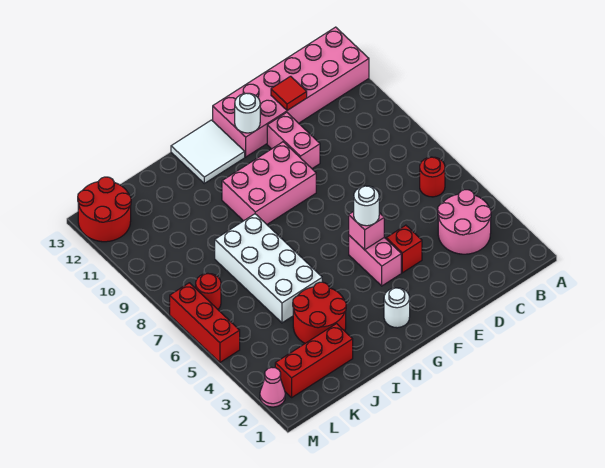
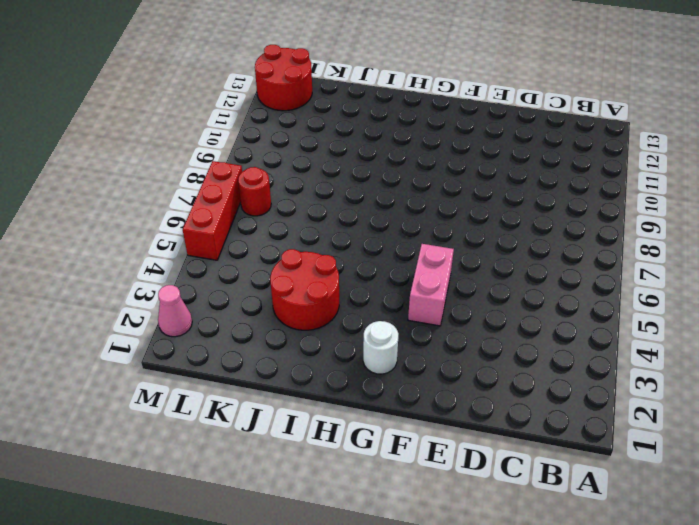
none -> pink 2x6 brick [213,27,369,157]
none -> pink 2x2 round brick [438,190,491,254]
none -> red 1x1 round brick [420,157,445,197]

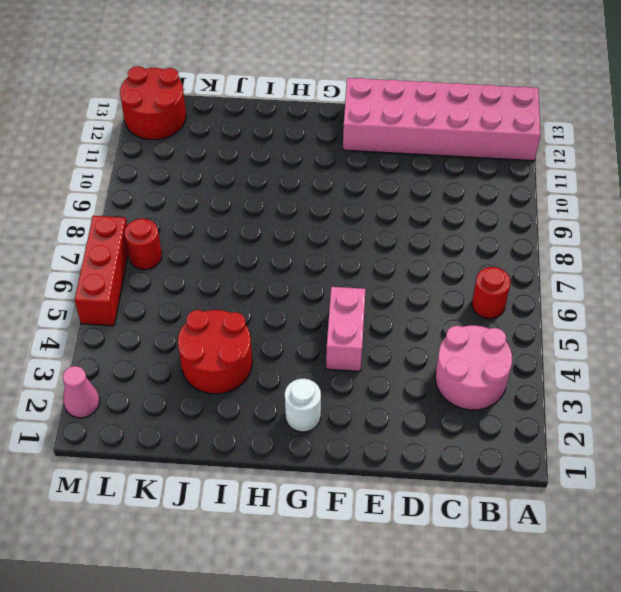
none -> red 1x1 brick [386,225,422,273]
none -> pink 1x2 brick [267,112,320,169]
none -> pink 2x3 brick [222,142,316,224]

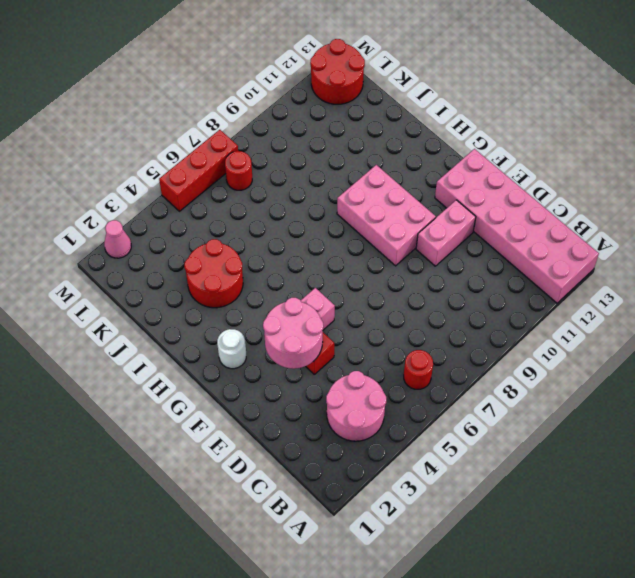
pink 2x2 round brick [263,298,323,369] -> none
none -> white 2x2 tile [171,120,245,183]
none -> white 2x4 brick [215,214,322,323]
none -> red 1x3 brick [275,324,353,397]

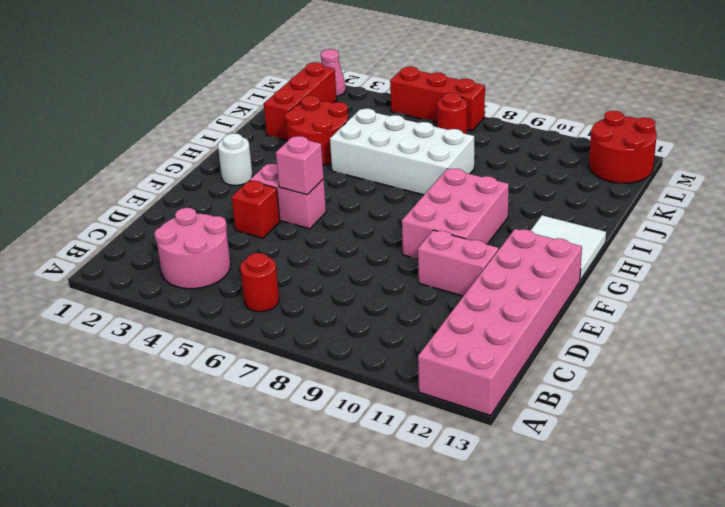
none -> red 1x1 tile [271,76,307,110]
none -> white 1x1 round brick [235,93,260,133]
none -> white 1x1 round brick [354,186,379,226]

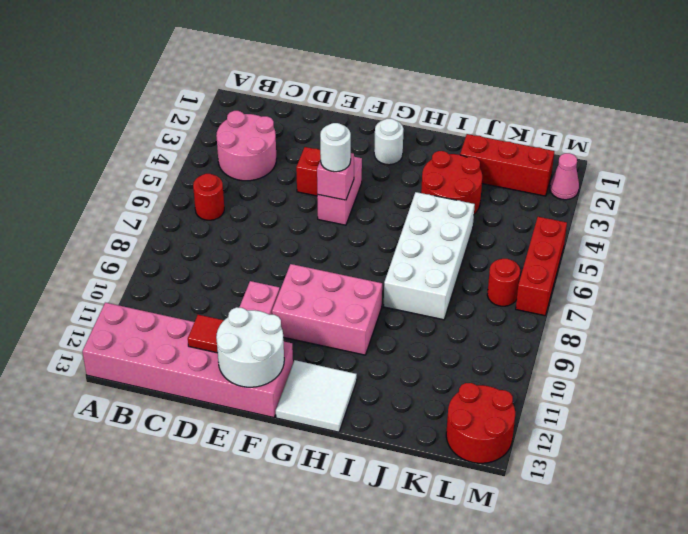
white 2x2 round brick [216,307,284,387] -> white 1x1 round brick [235,93,260,133]

